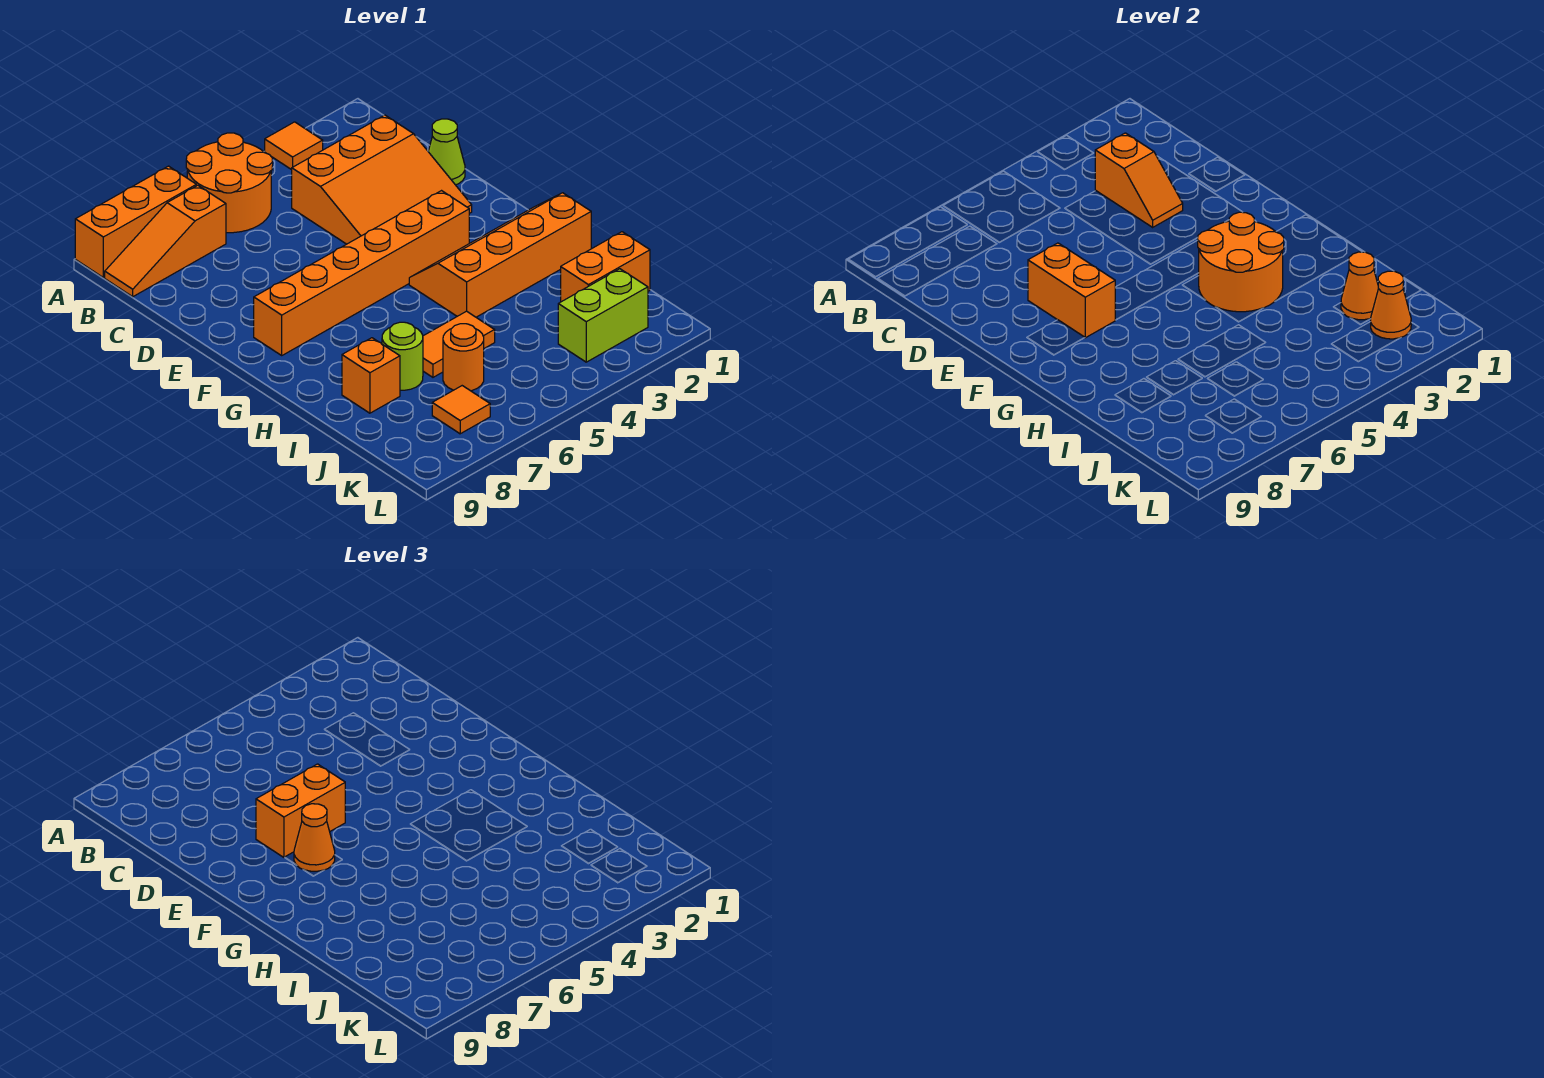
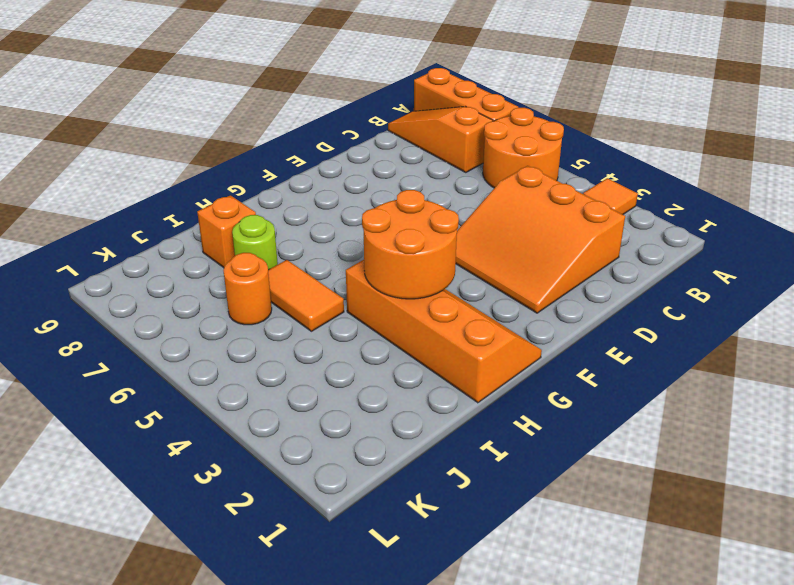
none -> lime 1x1 cone [428,119,465,185]
none -> orange 1x6 brick [254,191,469,355]
none -> orange 1x2 brick [561,232,650,302]

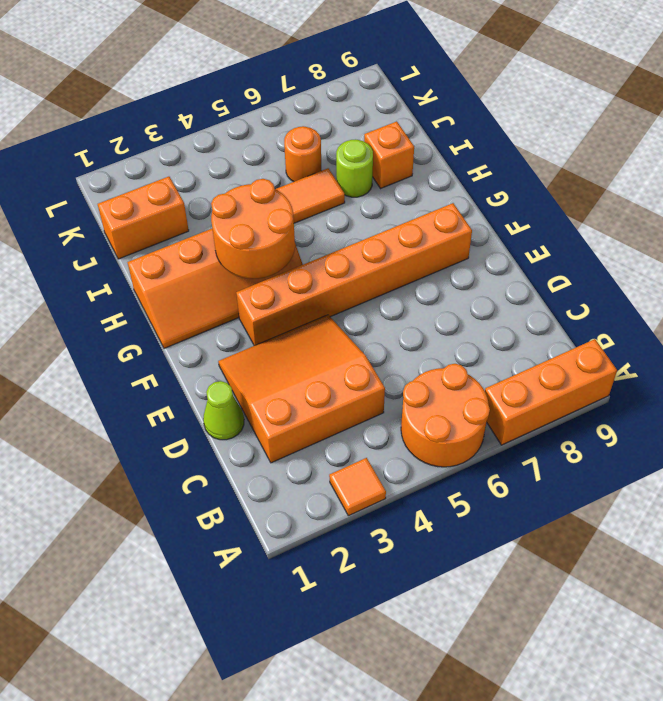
none -> orange 1x3 slope [105,185,226,297]
none -> lime 1x2 brick [558,269,648,362]
none -> orange 1x1 tile [432,386,490,434]

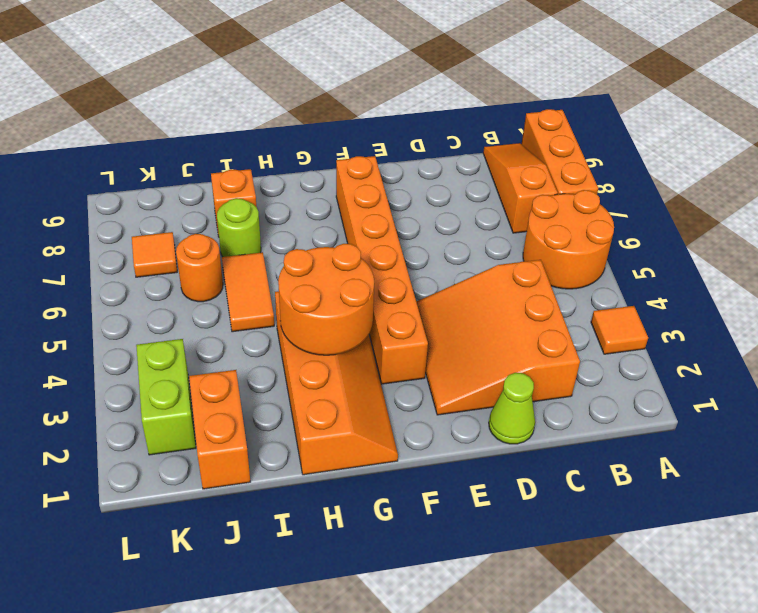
none -> orange 1x2 slope [1095,133,1183,227]
none -> orange 1x2 brick [1028,243,1115,338]
none -> orange 1x1 cone [1341,252,1378,320]

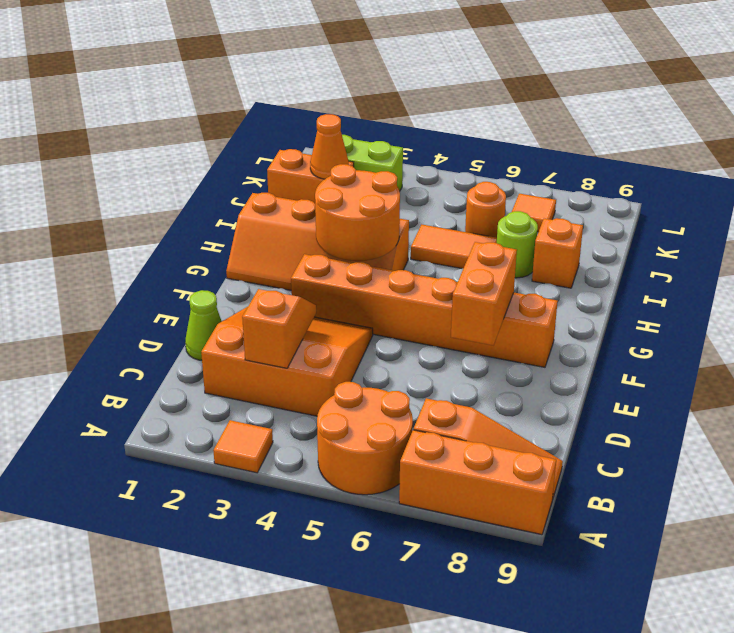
none -> orange 1x1 cone [1370,271,1411,339]
none -> orange 1x2 brick [256,764,345,857]
none -> orange 1x1 cone [294,804,335,871]

